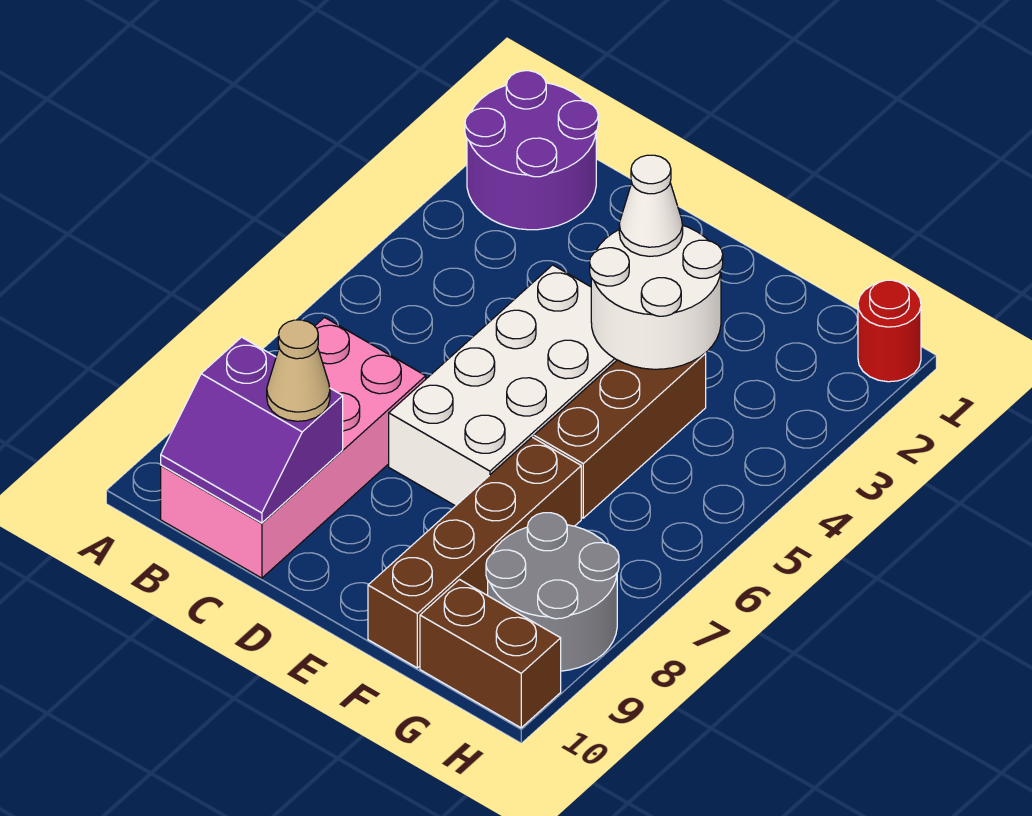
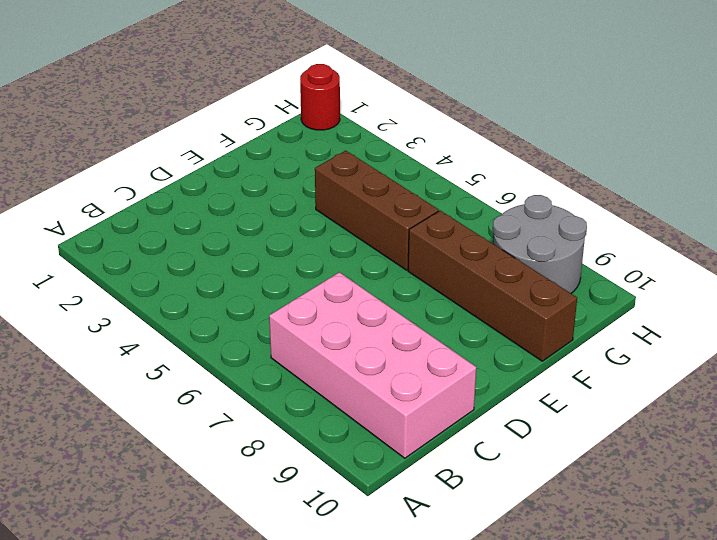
none -> purple 2x2 round brick [465,71,598,230]
none -> white 2x4 brick [389,265,617,506]
none -> brown 1x2 brick [420,580,561,728]

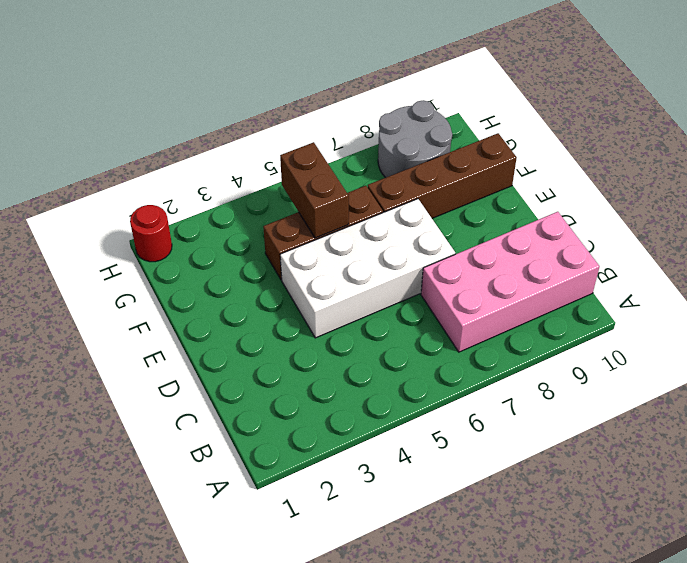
brown 1x2 brick [280,142,349,238] -> brown 1x2 brick moved to [420,580,561,728]
none -> purple 2x2 round brick [465,71,598,230]
none -> purple 2x2 slope [161,337,343,523]
none -> white 2x2 round brick [590,226,723,369]

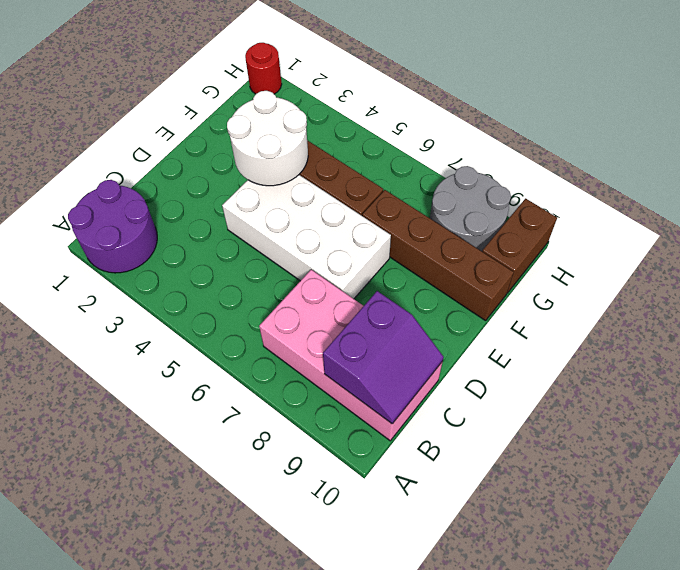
none -> tan 1x1 cone [267,320,330,421]
none -> white 1x1 cone [619,155,683,256]

